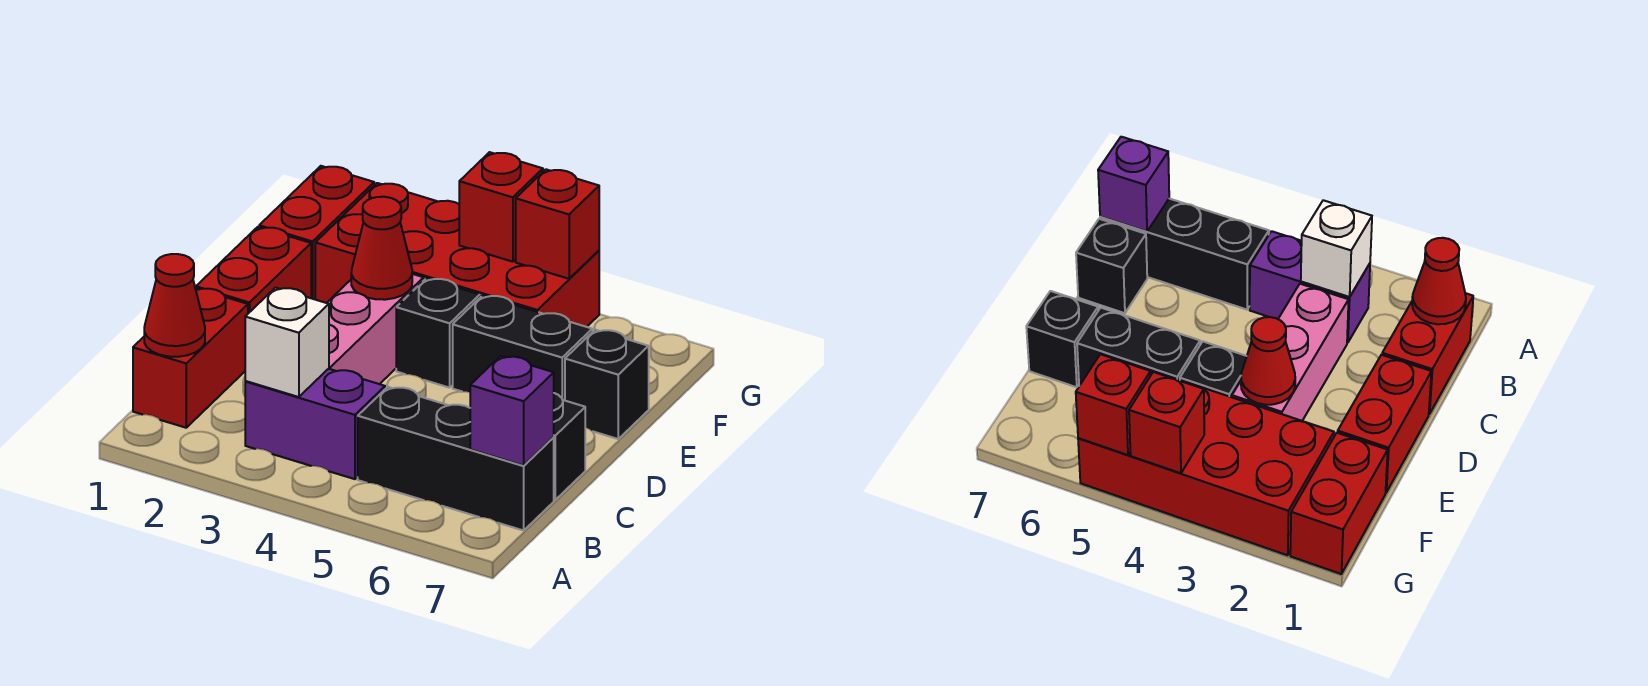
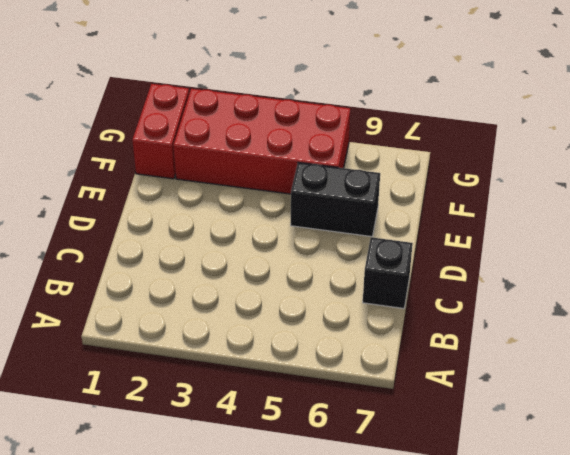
none -> red 1x2 brick [133,288,248,428]
none -> purple 1x2 brick [245,369,385,479]
none -> black 1x3 brick [358,387,554,531]

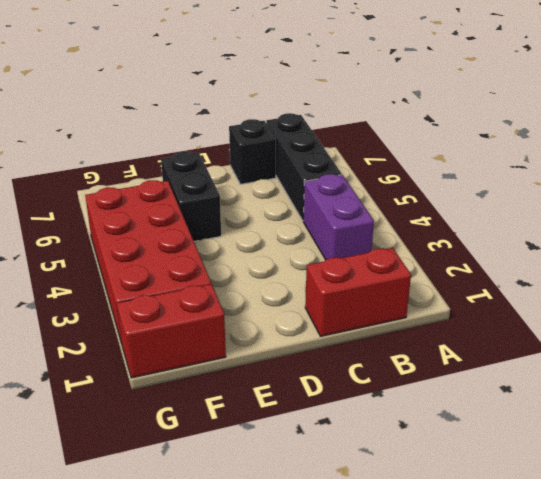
none -> pink 1x3 brick [327,274,424,384]
none -> red 1x2 brick [196,227,311,313]
none -> black 1x1 brick [396,278,480,388]

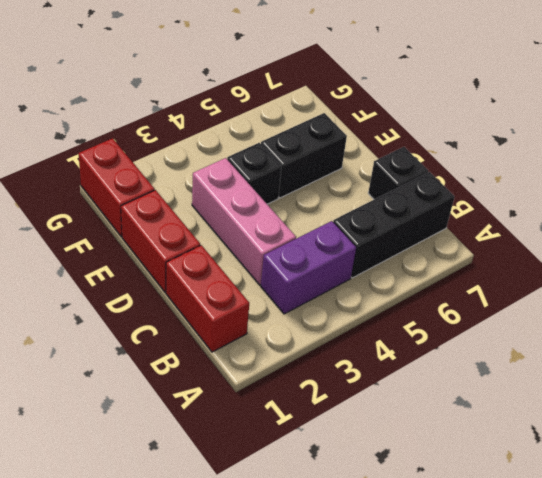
none -> black 1x1 brick [565,330,649,439]
none -> red 2x4 brick [315,183,599,327]
none -> red 1x1 cone [144,254,205,357]

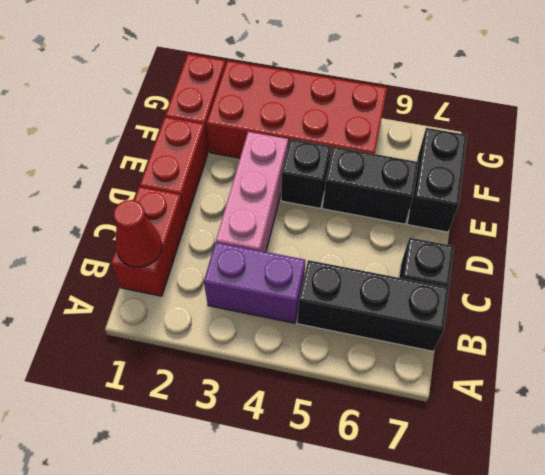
black 1x2 brick [407,128,467,232] -> black 1x1 brick [565,330,649,439]
none -> white 1x1 brick [245,288,329,397]
none -> purple 1x1 brick [470,356,554,465]
none -> red 1x1 cone [351,197,412,300]

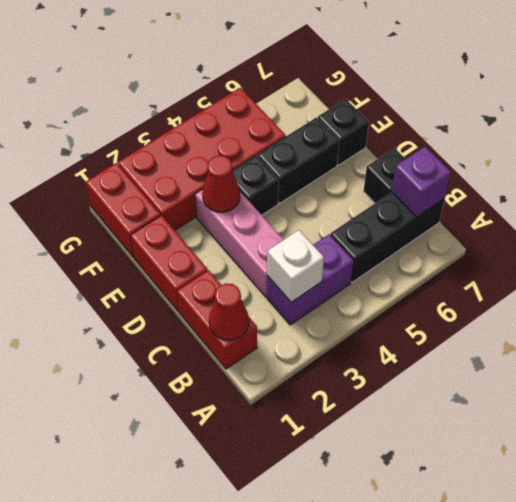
none -> red 1x1 brick [459,152,543,262]
none -> red 1x1 brick [516,169,599,279]

